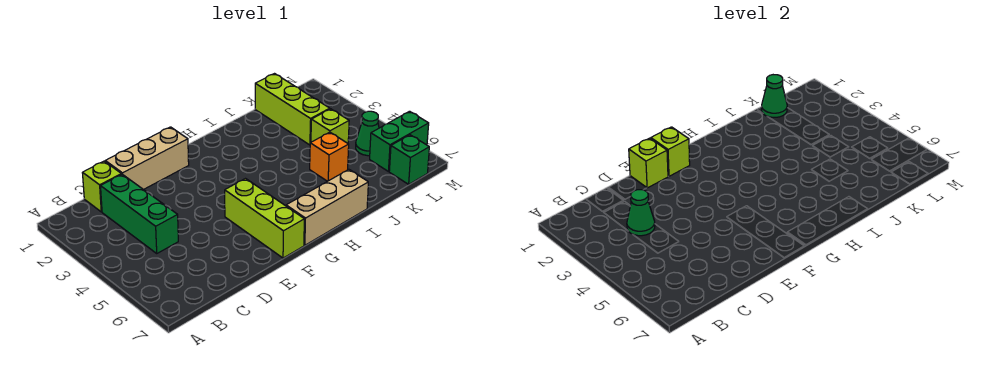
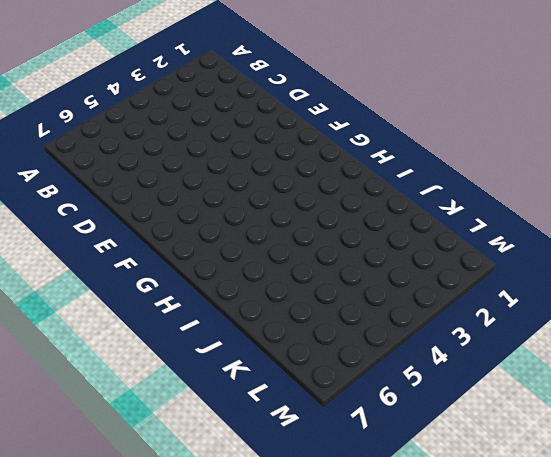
none -> lime 1x1 brick [83,161,121,212]
none -> green 1x3 brick [101,174,178,253]
none -> tan 1x3 brick [105,127,189,190]

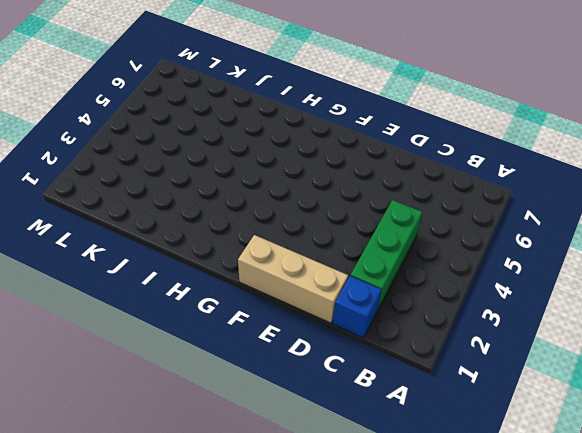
blue 1x1 brick [333,276,381,338] -> lime 1x1 brick [83,161,121,212]
none -> lime 1x3 brick [225,179,304,258]
none -> tan 1x3 brick [286,170,368,245]
none -> orange 1x1 brick [310,132,349,181]

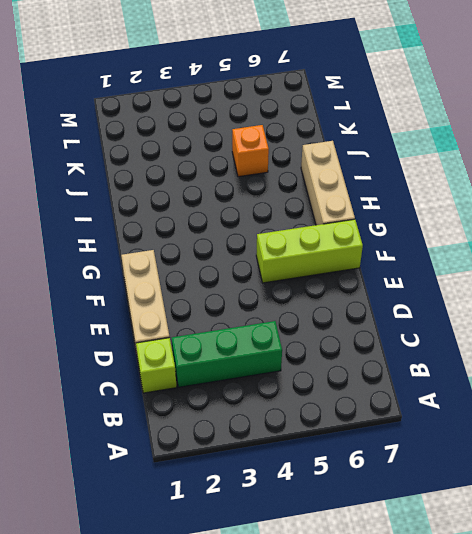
none -> lime 1x3 brick [255,74,330,145]
none -> lime 1x1 brick [311,109,349,143]
none -> green 1x1 cone [356,111,379,156]

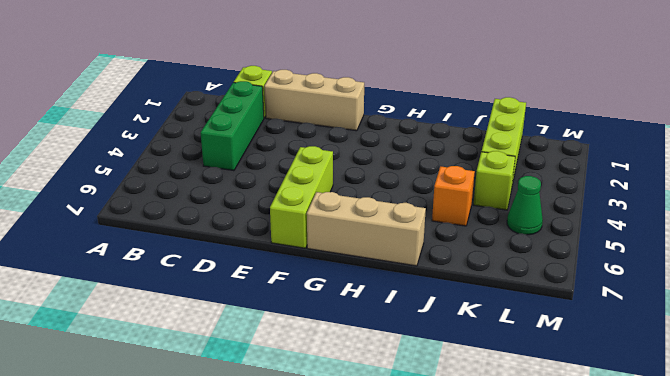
none -> green 1x2 brick [370,111,429,171]
none -> green 1x1 brick [389,135,429,184]
none -> green 1x1 cone [627,190,655,236]

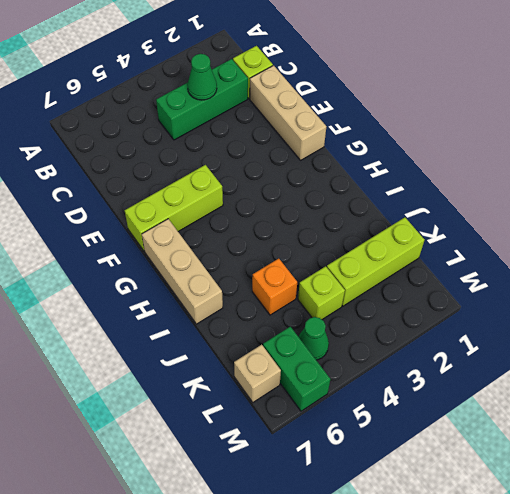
tan 1x1 brick [234,345,281,402] -> green 1x1 brick [389,135,429,184]
none -> lime 1x1 brick [629,138,668,188]
none -> lime 1x1 brick [651,127,690,176]
none -> green 1x1 cone [762,75,787,117]

